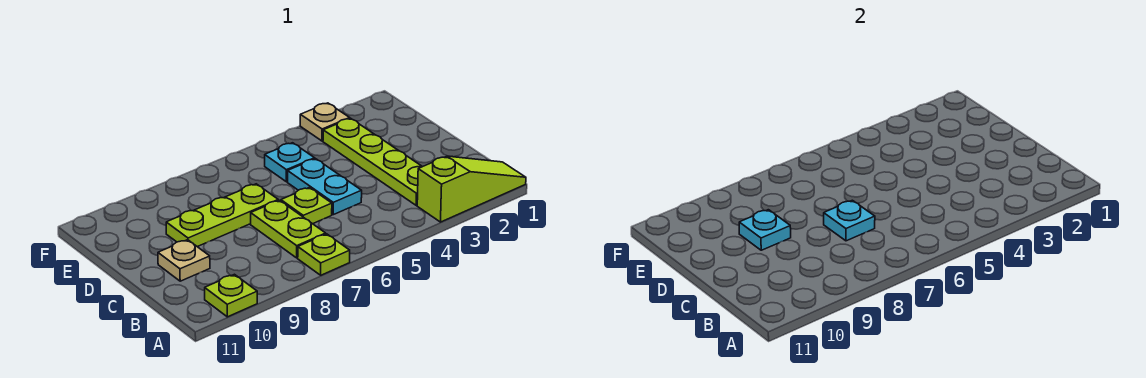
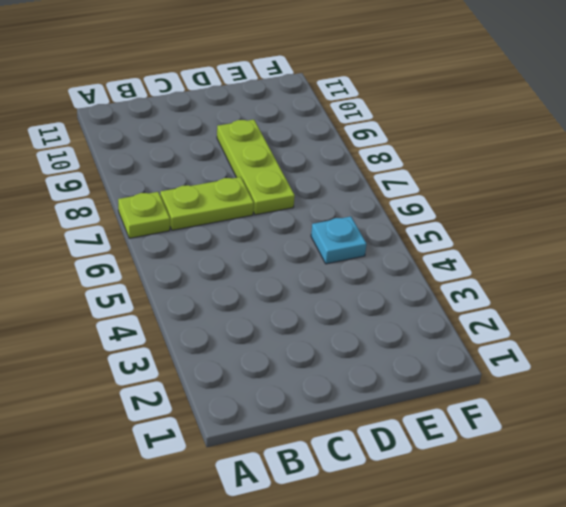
none -> lime 1x3 slope [417,156,526,222]
none -> lime 1x1 plate [205,274,257,317]
none -> lime 1x4 plate [323,118,422,205]

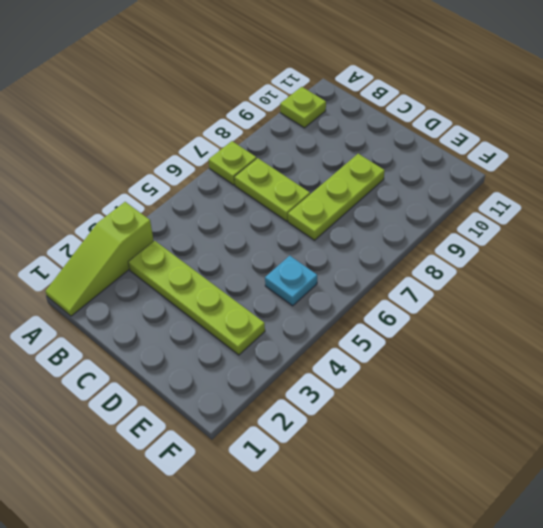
none -> cyan 1x2 plate [288,159,362,215]
none -> lime 1x1 plate [281,188,332,224]
none -> tan 1x1 plate [158,240,210,281]

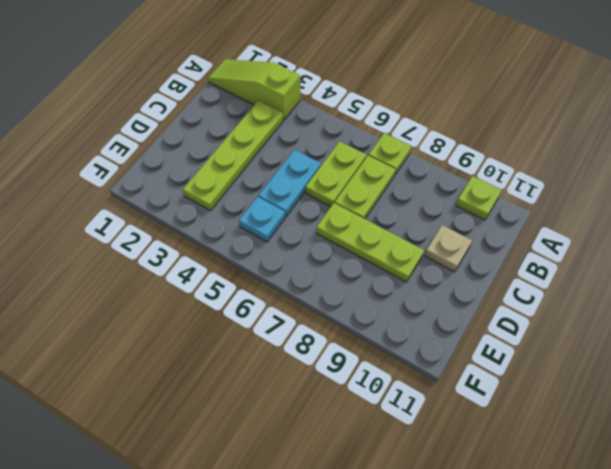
lime 1x2 plate [306,141,366,207] -> lime 1x1 plate [281,188,332,224]
none -> tan 1x1 plate [300,103,350,141]
none -> cyan 1x1 plate [824,200,875,241]
none -> cyan 1x1 plate [739,210,791,250]

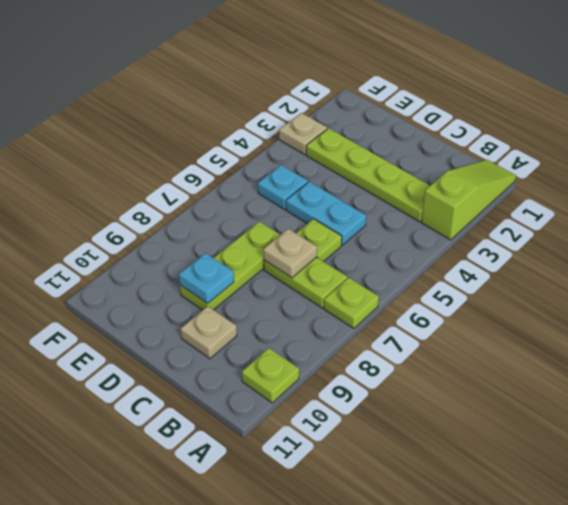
tan 1x1 plate [263,229,317,278] -> cyan 1x1 plate [824,200,875,241]

